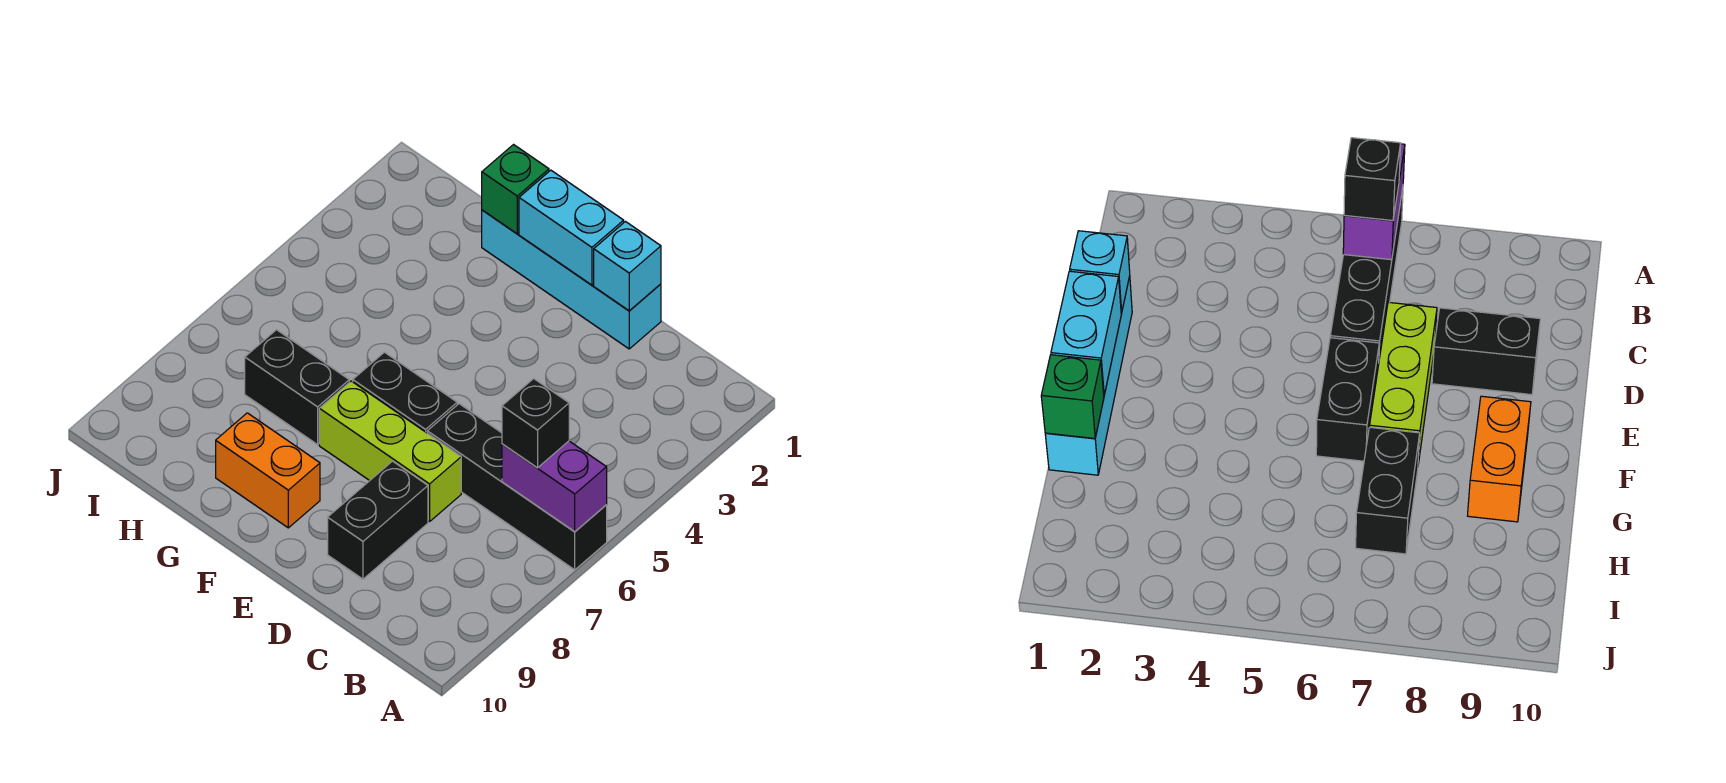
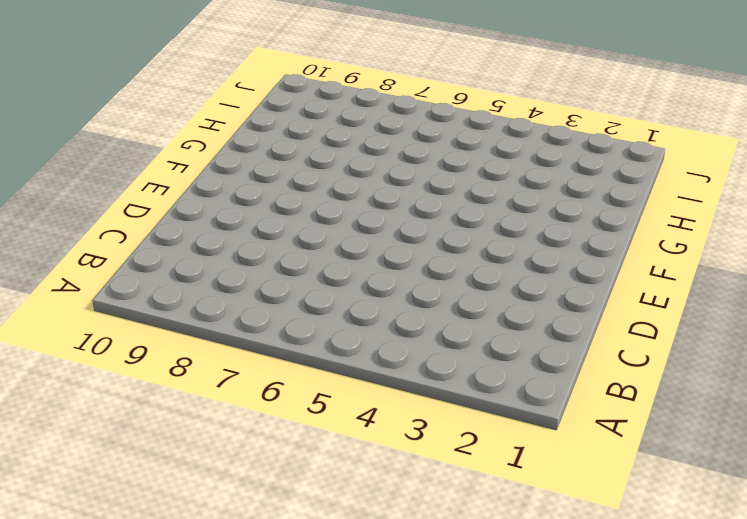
none -> black 1x4 brick [427,404,607,570]
none -> cyan 1x4 brick [482,210,661,349]
none -> lime 1x3 brick [319,381,461,522]

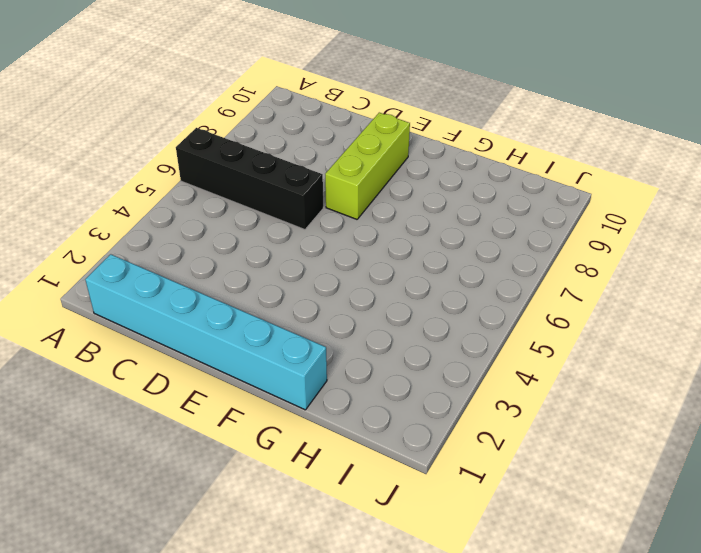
cyan 1x6 brick [85,254,327,410] -> cyan 1x4 brick [482,210,661,349]
lime 1x3 brick [325,113,410,219] -> lime 1x3 brick turned to [319,381,461,522]
none -> black 1x2 brick [328,461,428,579]
none -> black 1x2 brick [353,352,457,433]
none -> orange 1x2 brick [216,413,320,528]

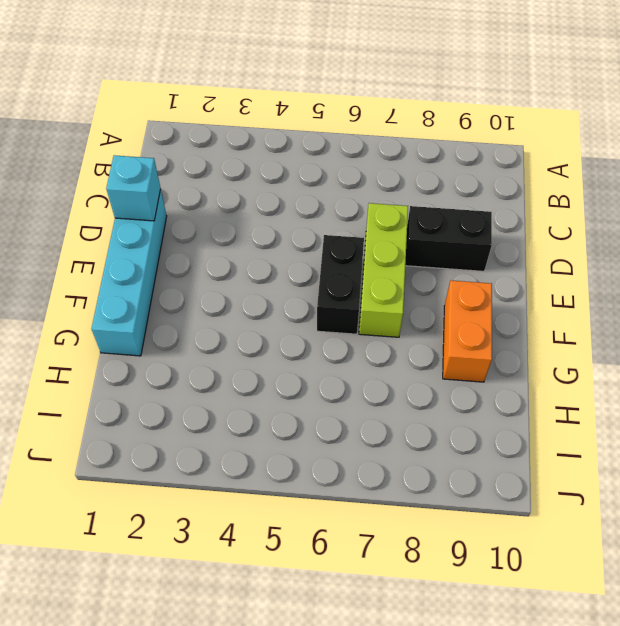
none -> black 1x4 brick [427,404,607,570]
none -> black 1x2 brick [245,330,349,445]
none -> purple 1x2 brick [502,441,607,532]

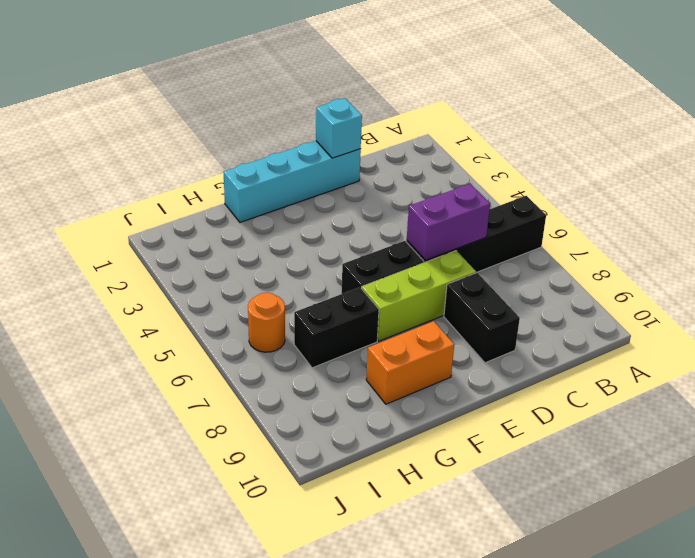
purple 1x2 brick [407,184,490,260] -> purple 1x2 brick moved to [502,441,607,532]
orange 1x1 round brick [248,292,285,352] -> none
none -> cyan 1x2 brick [519,170,624,285]
none -> green 1x1 brick [482,145,549,234]
none -> black 1x1 brick [502,379,569,468]

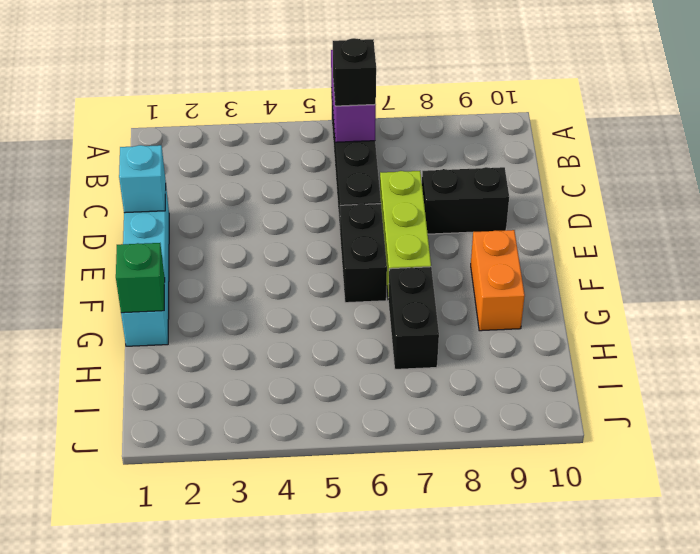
none -> cyan 1x2 brick [519,170,624,285]

